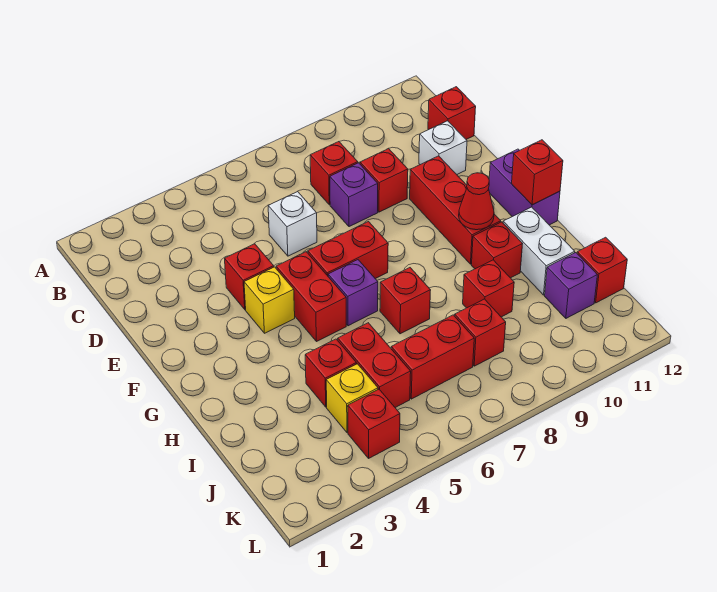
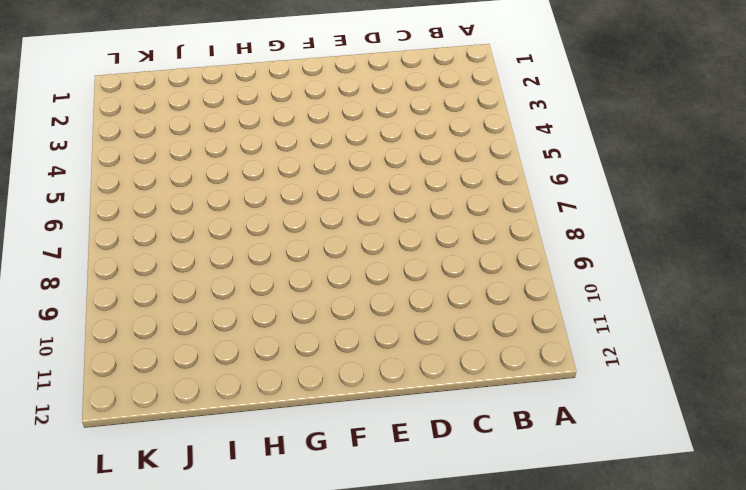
none -> red 1x1 brick [310,142,358,205]
none -> red 1x1 brick [428,87,476,139]
none -> white 1x1 brick [268,192,317,256]

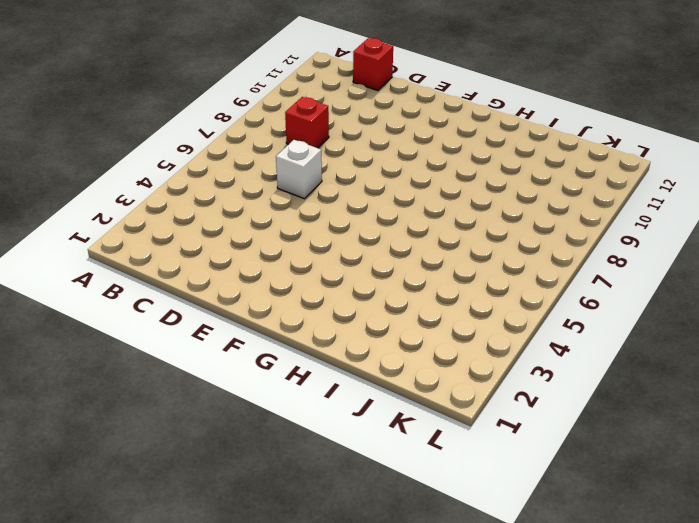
none -> purple 1x1 brick [330,163,378,227]
none -> red 1x1 brick [360,149,408,212]
none -> white 1x1 brick [419,121,467,174]

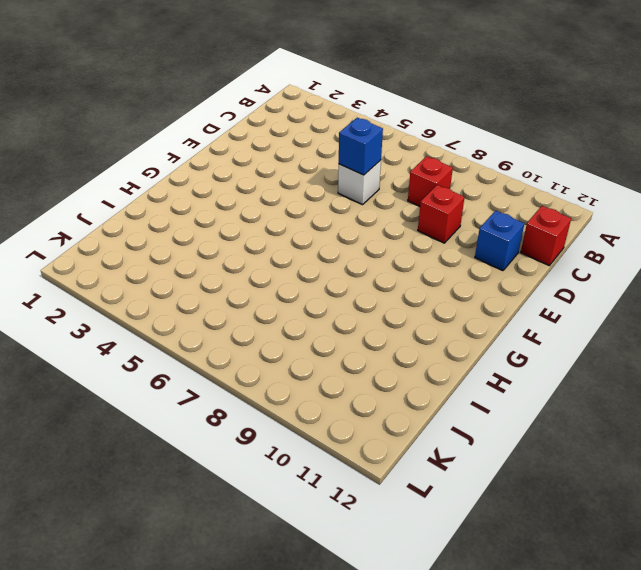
blue 1x1 brick [339,118,383,175] -> none
blue 1x1 brick [475,211,524,271] -> white 1x1 brick [419,121,467,174]
none -> purple 1x1 brick [330,163,378,227]
none -> red 1x1 brick [225,244,274,310]
none -> red 1x3 brick [410,156,501,264]

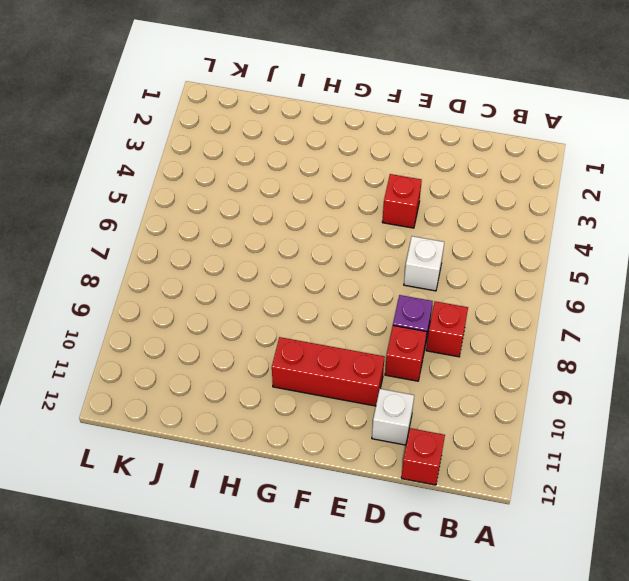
none -> yellow 1x1 brick [244,267,295,333]
none -> red 1x2 brick [276,252,346,342]
none -> red 1x2 brick [308,222,388,279]

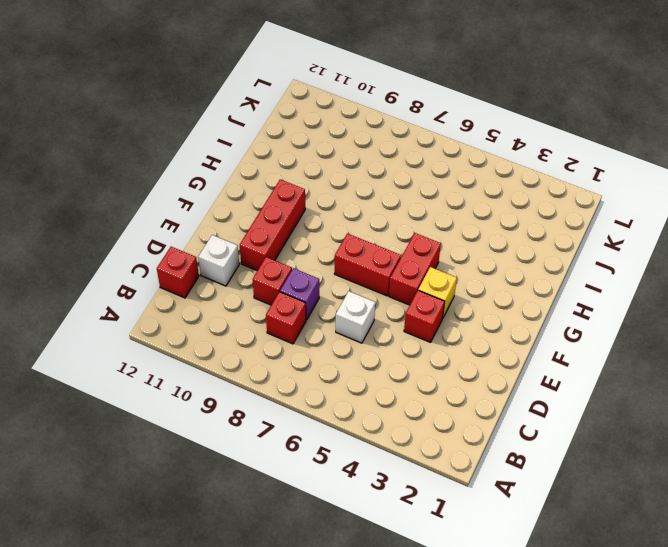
none -> purple 1x2 brick [489,149,560,225]
none -> purple 1x1 brick [328,260,378,326]
none -> red 1x1 brick [380,268,431,334]

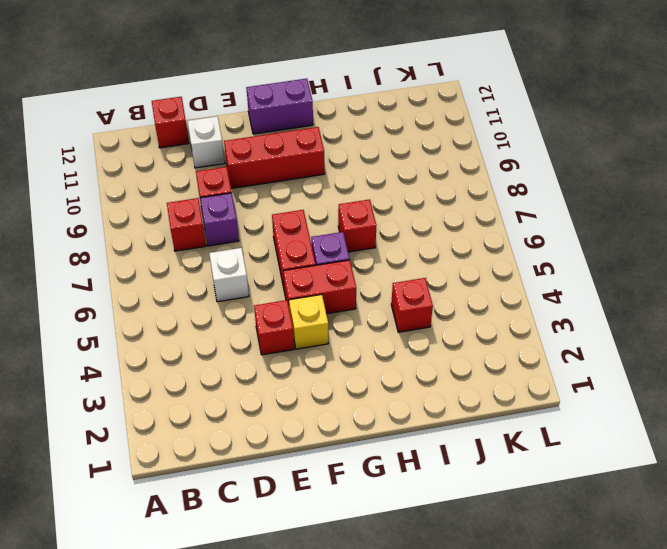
none -> red 1x1 brick [472,222,522,278]
none -> white 1x2 brick [503,207,575,295]
none -> red 1x2 brick [338,323,411,408]

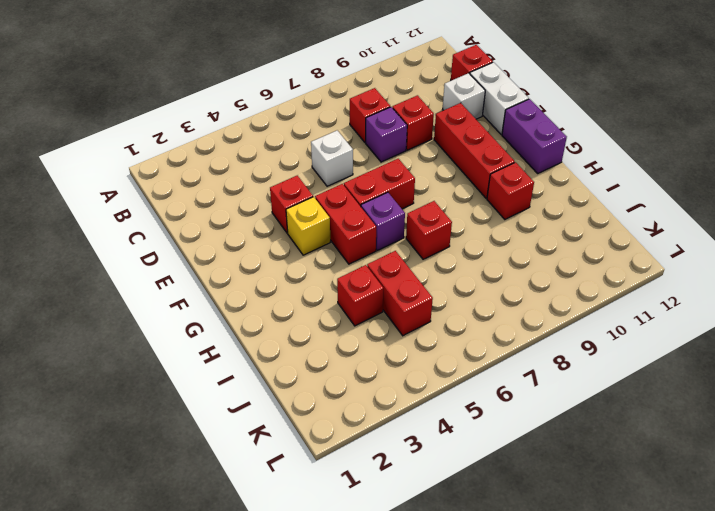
white 1x2 brick [470,62,529,135] -> white 1x2 brick moved to [503,207,575,295]
none -> red 1x1 brick [463,260,514,317]
none -> yellow 1x1 brick [326,364,378,433]
none -> red 1x2 brick [391,315,474,399]

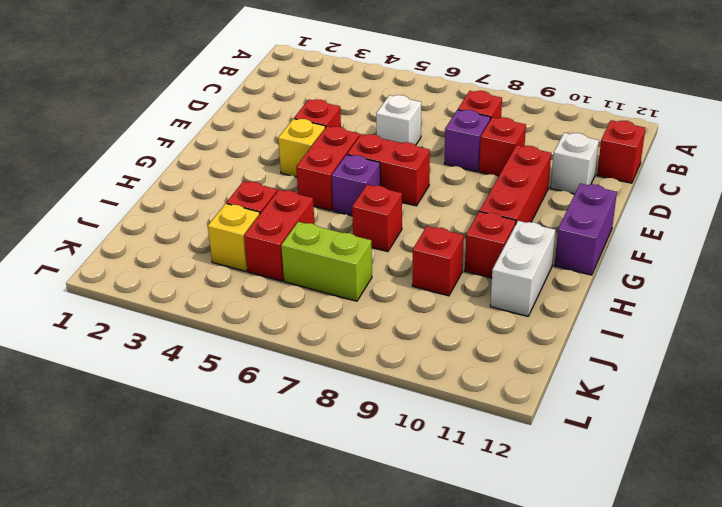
lime 1x2 brick [281,222,372,301] -> red 1x2 brick [391,315,474,399]
none -> red 1x1 brick [455,299,506,366]
none -> purple 1x1 brick [545,253,597,318]
none -> red 1x1 brick [577,237,627,303]

